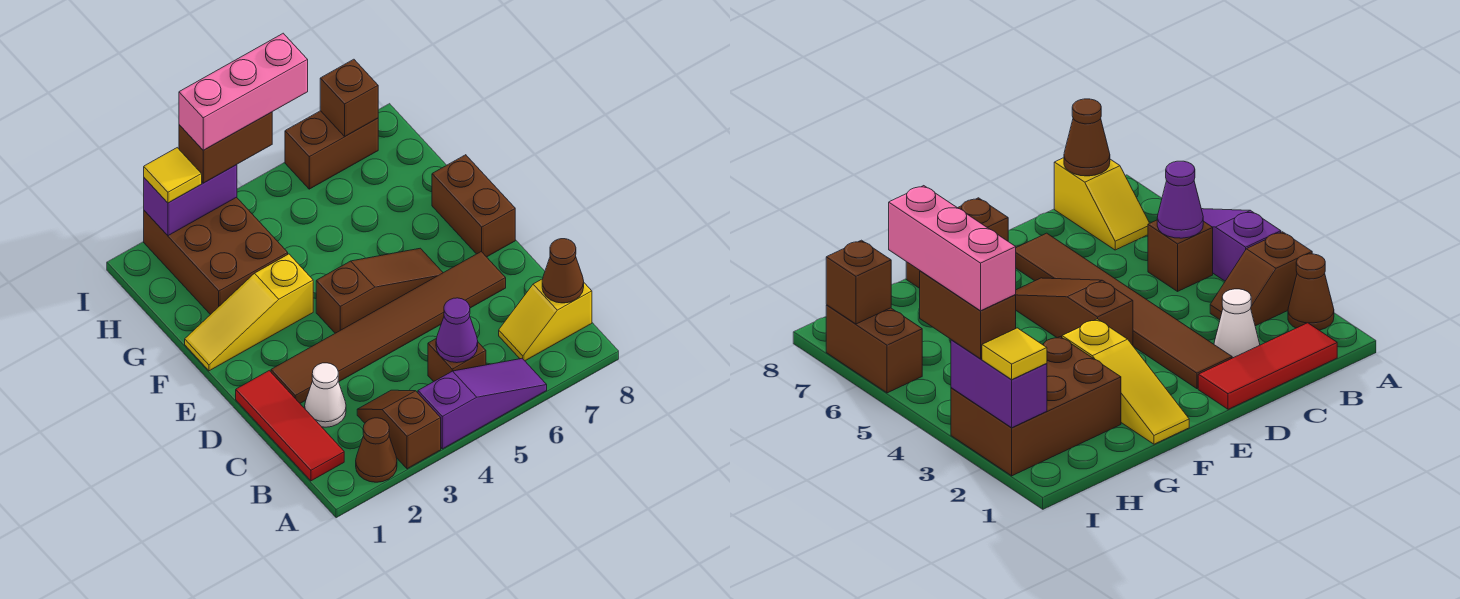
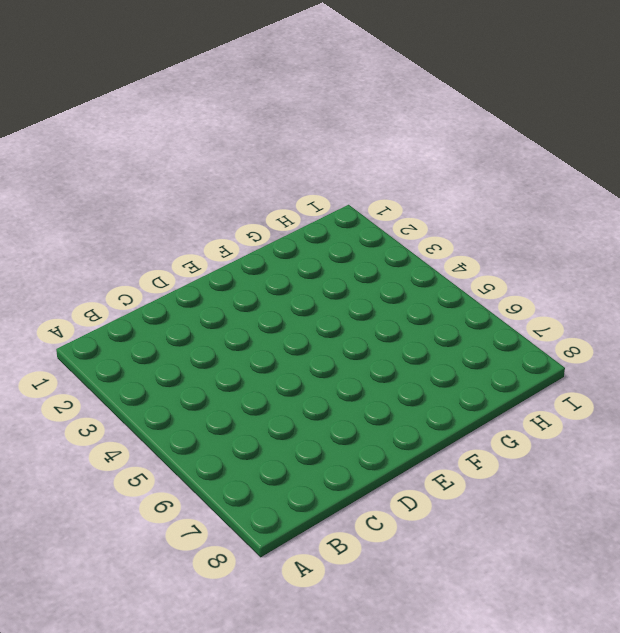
none -> brown 1x1 cone [356,418,397,482]
none -> brown 1x2 slope [357,390,441,469]
none -> purple 1x3 slope [418,359,547,449]

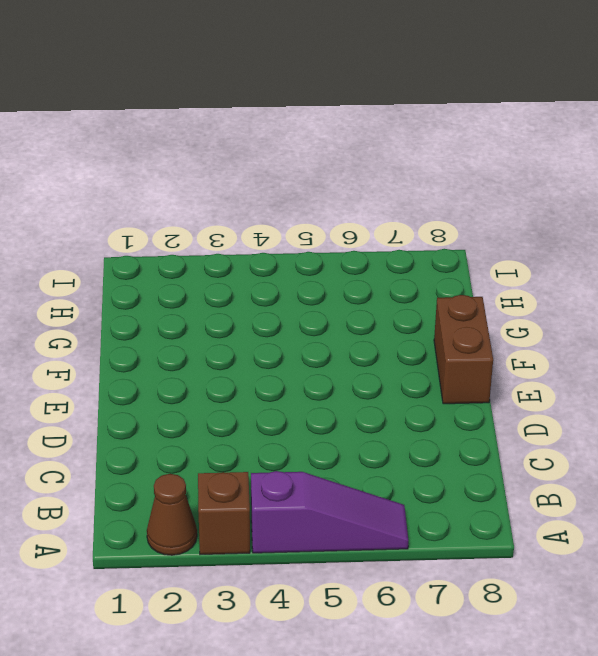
none -> red 1x3 tile [236,371,344,481]
none -> brown 1x1 brick [428,338,486,382]
none -> yellow 1x2 slope [499,279,592,361]

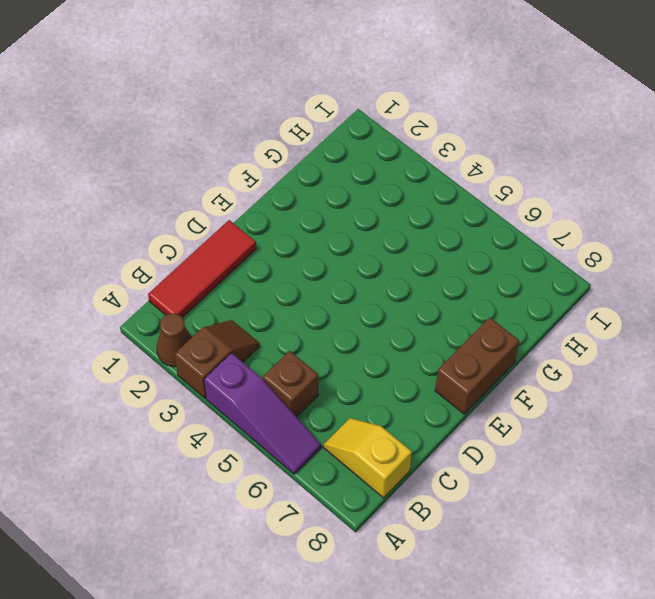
none -> white 1x1 cone [305,363,346,427]
none -> brown 1x6 tile [271,252,506,403]
none -> brown 1x3 slope [316,248,443,333]

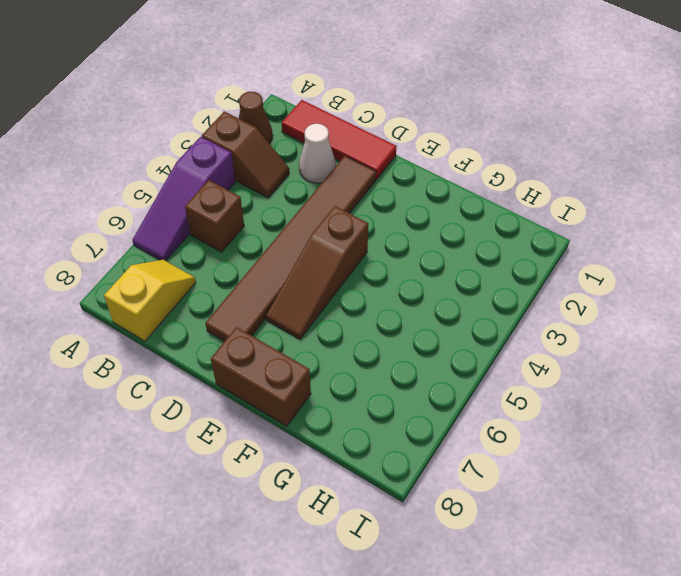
none -> yellow 1x3 slope [185,254,313,371]
none -> brown 2x3 brick [144,197,288,315]
none -> brown 1x2 brick [285,111,378,189]

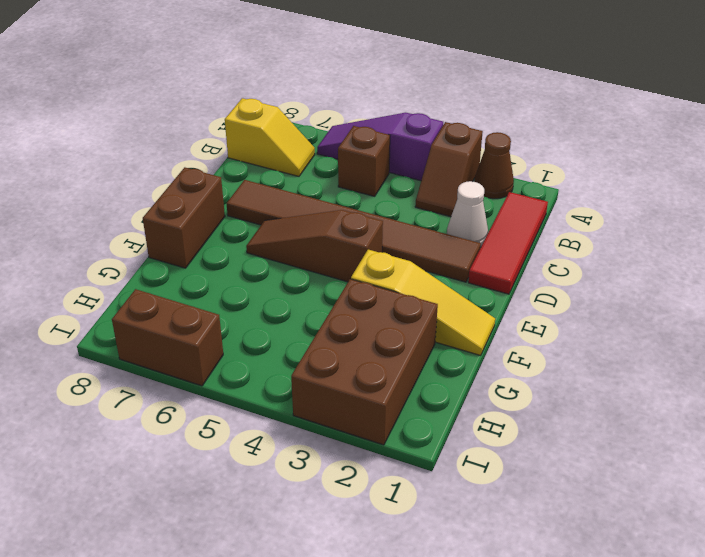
none -> purple 1x1 cone [436,298,478,363]
none -> brown 1x1 cone [542,239,584,303]
none -> purple 1x2 brick [144,165,237,236]

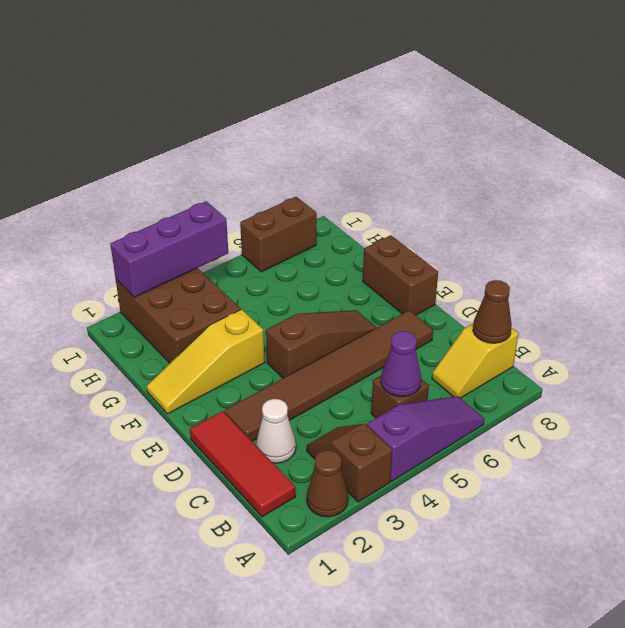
purple 1x3 brick [110,201,228,297] -> purple 1x2 brick [144,165,237,236]
none -> brown 1x1 brick [320,59,378,136]
none -> yellow 1x1 tile [144,148,202,203]
none -> brown 1x2 brick [179,112,272,183]

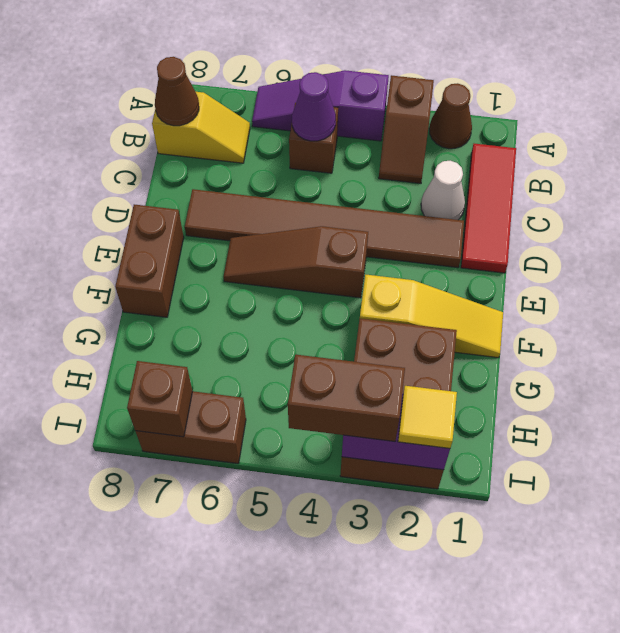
none -> pink 1x3 brick [179,33,308,150]

